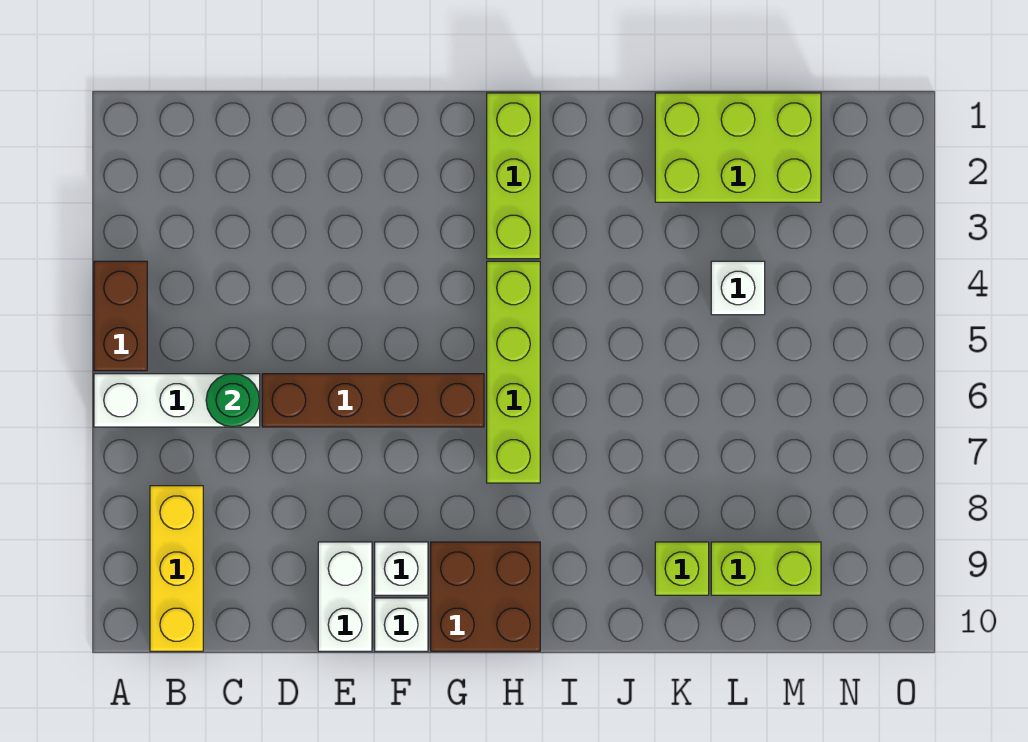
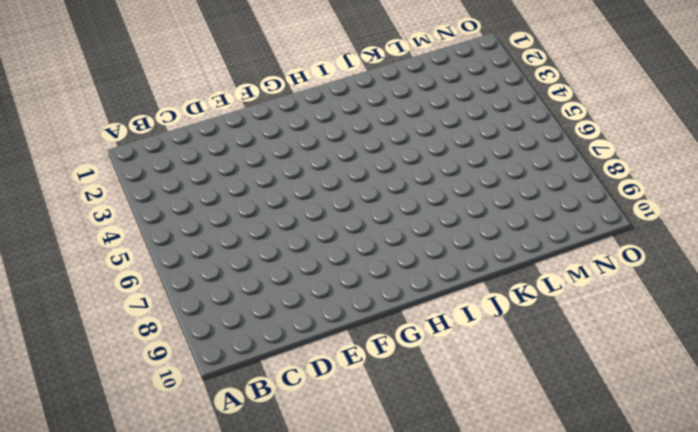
none -> brown 1x2 brick [94,261,147,371]
none -> white 1x3 brick [94,374,260,427]
none -> yellow 1x3 brick [150,486,203,651]

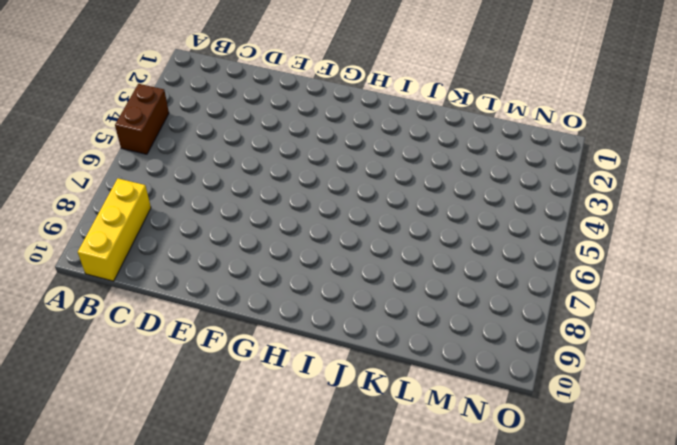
none -> white 1x3 brick [94,374,260,427]
none -> brown 1x4 brick [262,374,484,427]
none -> white 1x2 brick [318,542,372,651]

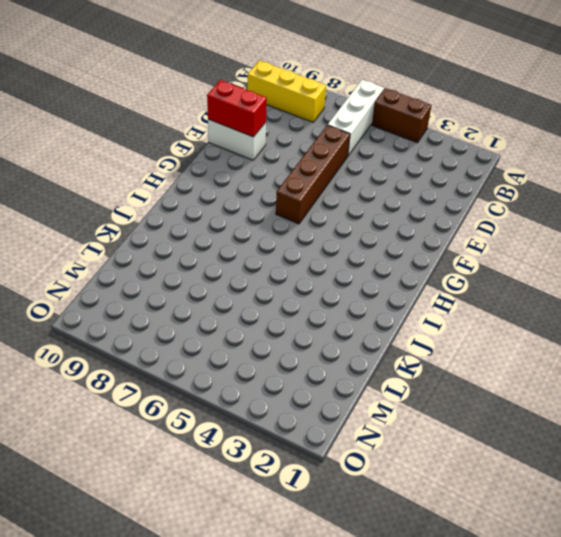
red 1x2 brick [207,80,267,137] -> none
none -> white 1x1 brick [375,542,428,595]
none -> white 1x1 brick [375,598,428,651]
none -> brown 2x2 brick [431,542,540,651]

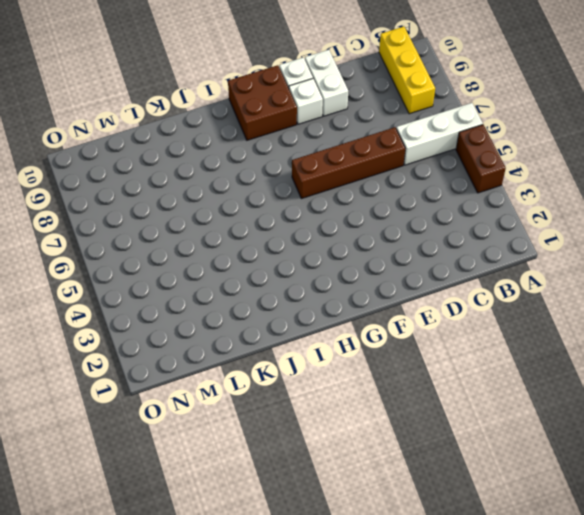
none -> lime 1x3 brick [487,93,540,259]
none -> lime 1x4 brick [487,261,540,483]
none -> lime 2x3 brick [655,93,821,202]

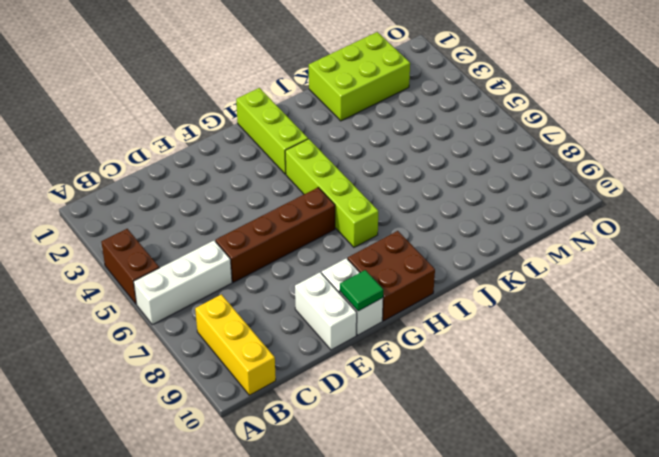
green 1x1 tile [340,270,383,311] -> none
none -> lime 1x1 brick [655,542,709,595]
none -> white 1x1 brick [711,261,765,315]
none -> lime 1x2 brick [711,542,821,595]

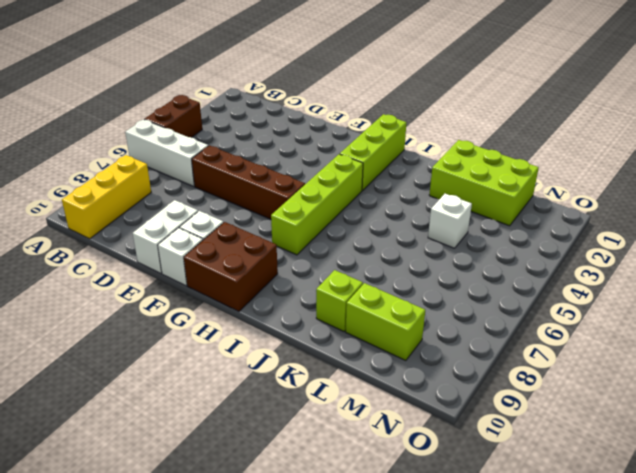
none -> green 1x1 round brick [206,374,260,427]

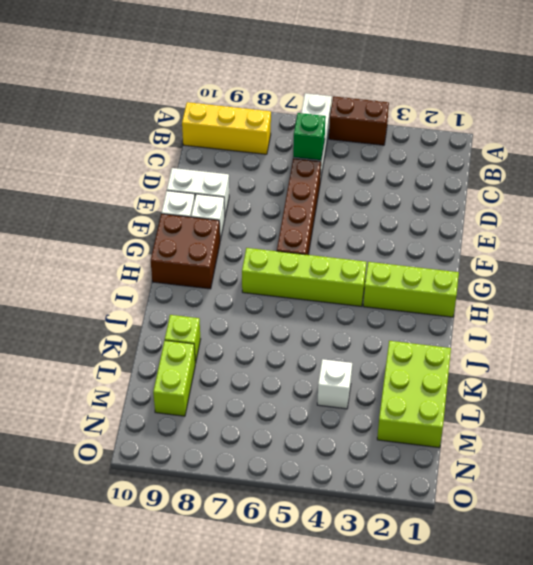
green 1x1 brick [293,113,326,160] -> green 1x1 round brick [206,374,260,427]

